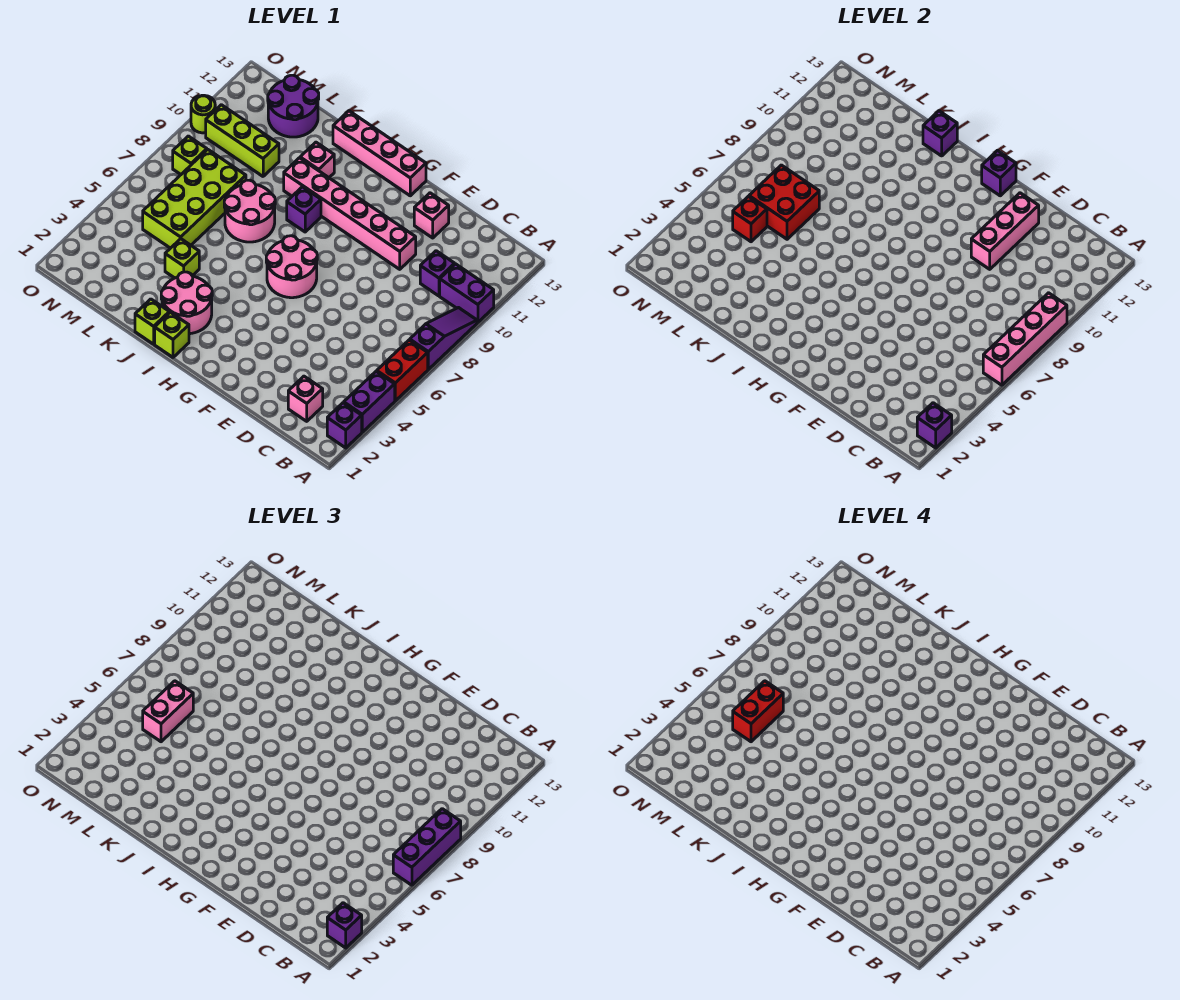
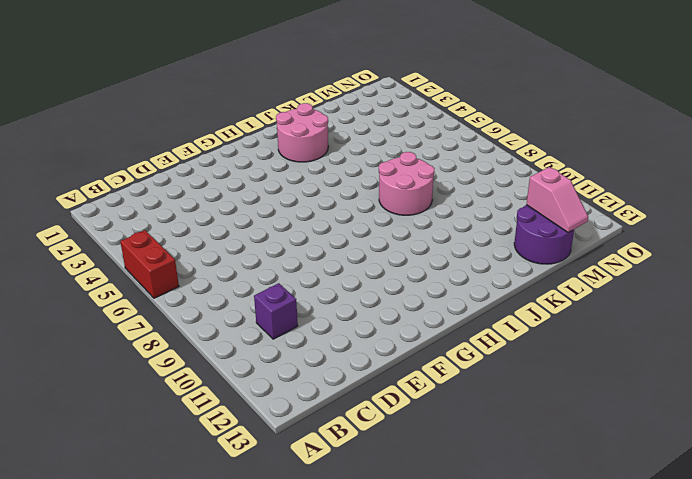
pink 1x2 slope [526,167,588,232] -> none
none -> purple 1x1 brick [327,403,362,448]
none -> purple 1x2 brick [344,371,395,432]
none -> purple 1x3 slope [410,308,477,369]
none -> purple 1x2 brick [440,264,494,322]

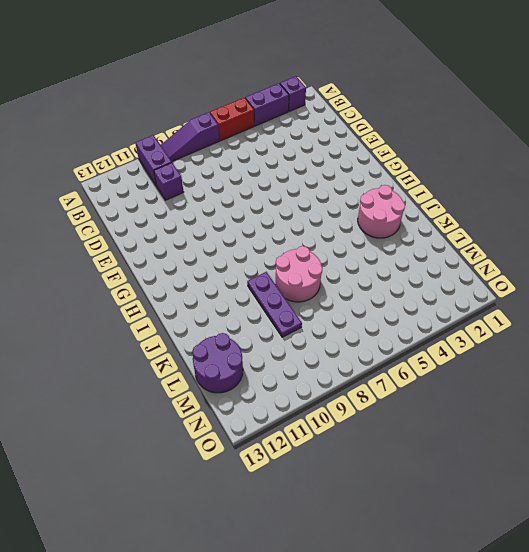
purple 1x3 plate [247,272,302,337] -> none
none -> pink 1x1 brick [288,376,323,421]
none -> pink 1x6 brick [284,158,416,269]
none -> pink 1x1 brick [414,193,449,238]
none -> pink 2x2 round brick [266,236,317,298]

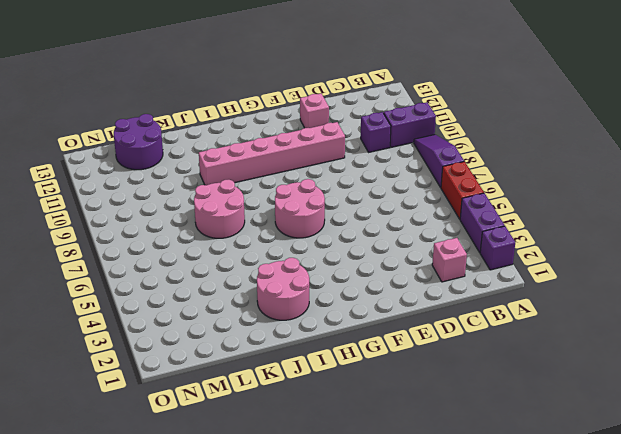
none -> pink 1x4 brick [333,111,426,196]
none -> lime 1x1 brick [155,312,189,357]
none -> purple 1x1 brick [287,187,321,232]
none -> lime 1x1 brick [135,299,169,344]

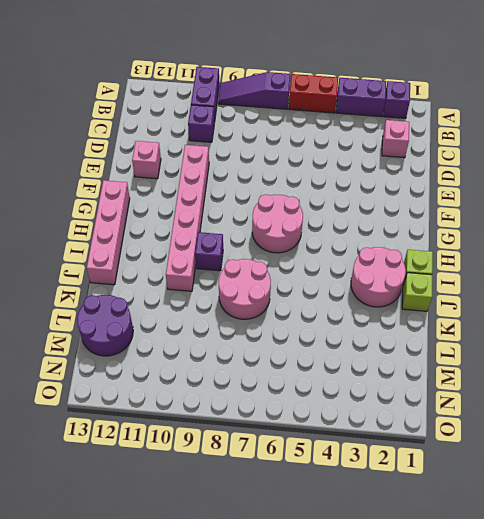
none -> pink 1x1 brick [300,142,334,177]
none -> lime 1x1 brick [165,239,199,278]
none -> lime 2x4 brick [143,150,246,248]
none -> lime 1x3 brick [206,105,279,176]

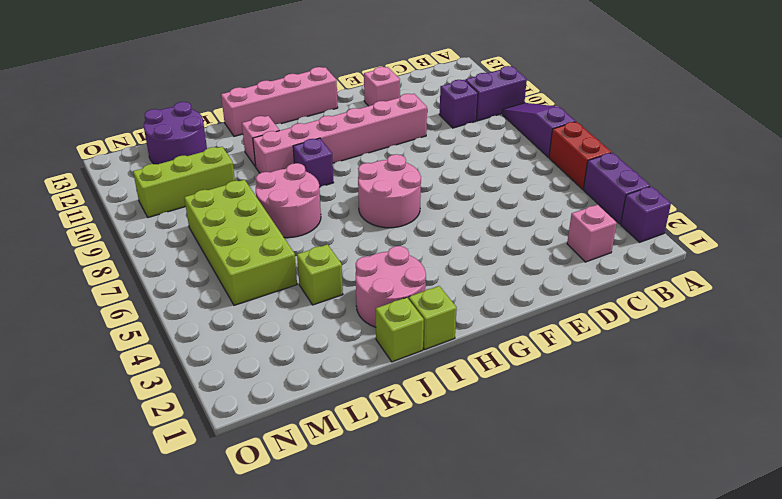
none -> lime 1x1 brick [173,136,207,174]
none -> lime 1x1 round brick [191,95,215,133]
none -> purple 1x1 brick [917,403,952,448]
none -> pink 1x4 brick [983,293,1067,385]

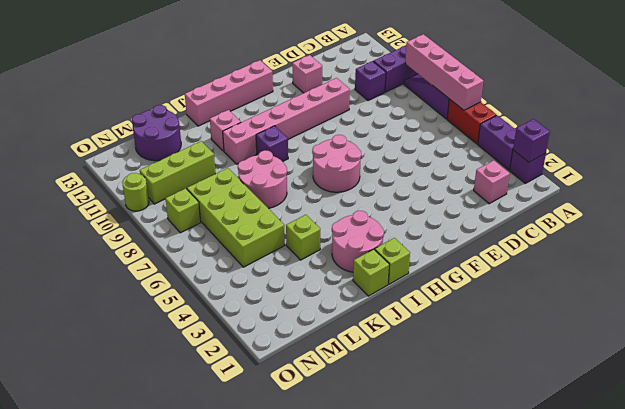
none -> pink 1x3 brick [971,193,1039,269]
none -> purple 1x1 brick [982,151,1016,196]
none -> purple 1x1 brick [923,111,957,156]
none -> red 2x2 brick [749,165,819,239]

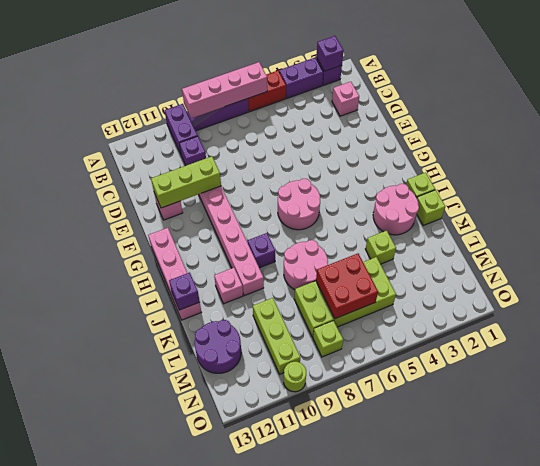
lime 1x3 brick [151,156,221,208] -> pink 1x3 brick [971,193,1039,269]
none -> purple 1x1 brick [982,151,1016,196]
none -> red 1x1 brick [733,196,767,242]
none -> purple 1x1 brick [327,903,362,948]
none -> purple 1x3 brick [393,809,461,885]

